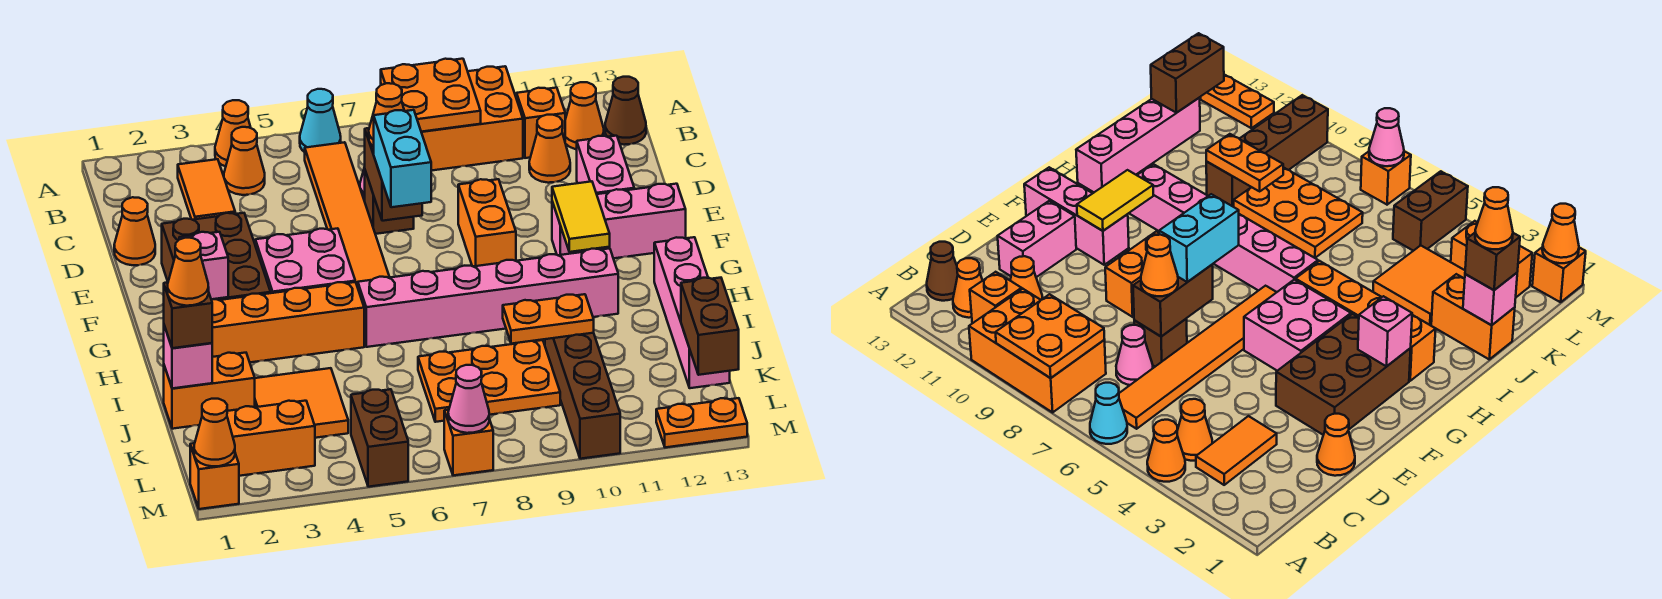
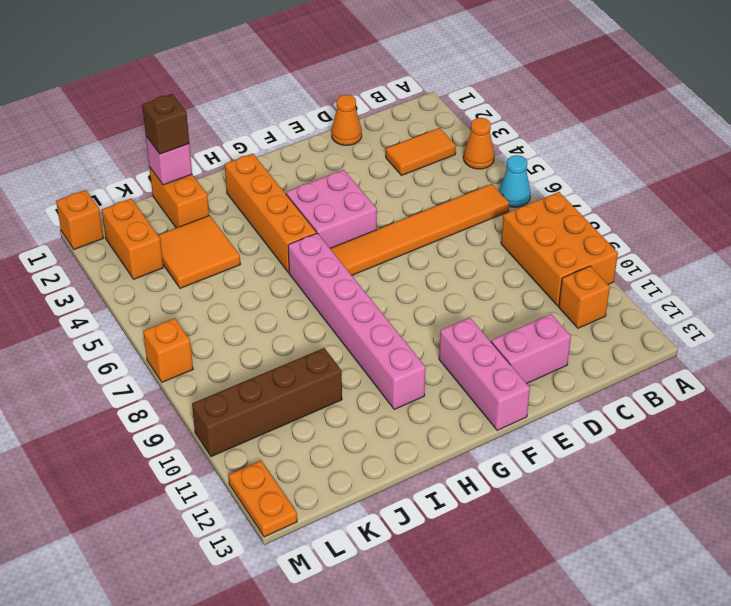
none -> orange 1x1 cone [224,127,265,195]
none -> orange 1x1 cone [565,82,604,149]
none -> brown 1x1 cone [605,77,646,145]
none -> pink 1x1 cone [1116,325,1153,385]

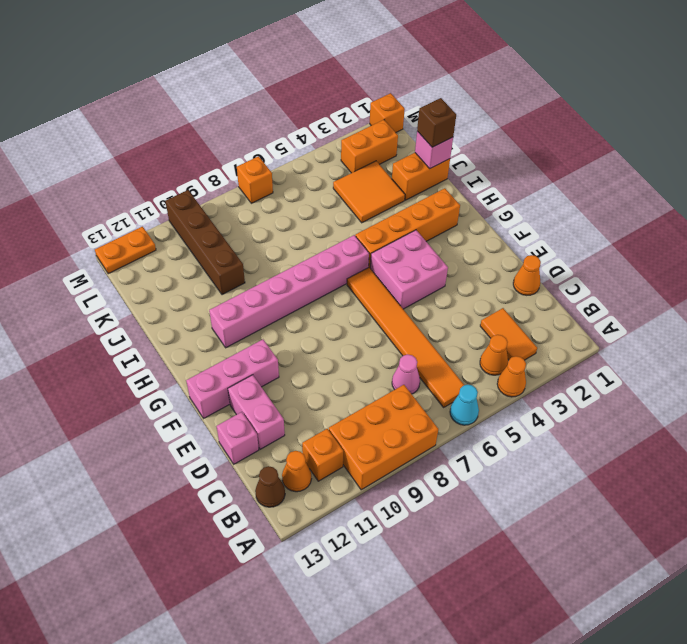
pink 1x1 brick [217,412,259,464] -> pink 1x1 brick moved to [179,232,228,299]
none -> orange 1x1 cone [529,115,570,183]
none -> brown 1x1 brick [365,171,414,234]
none -> brown 2x3 brick [162,213,271,300]
none -> orange 1x2 brick [458,179,516,266]

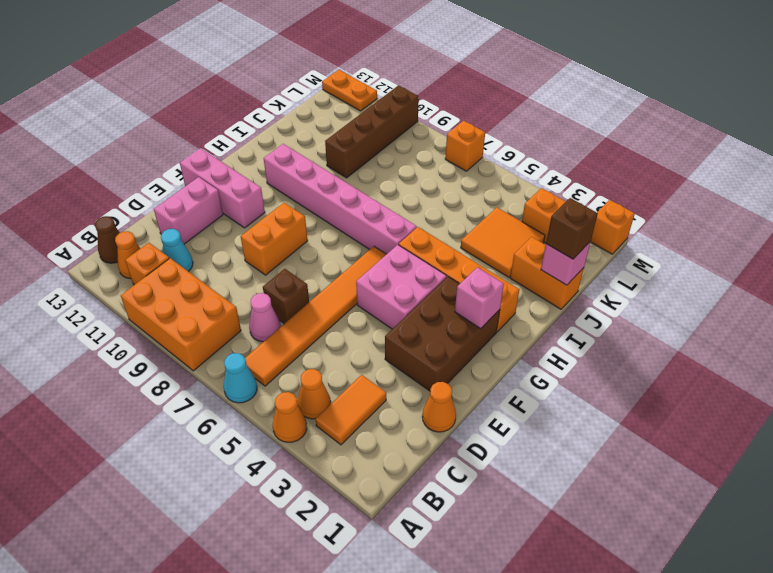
cyan 1x1 cone [161,229,193,272] -> orange 1x1 cone [529,115,570,183]
none -> pink 1x4 brick [654,237,730,388]
none -> orange 2x3 plate [418,340,560,422]
none -> brown 1x2 brick [351,389,408,487]
none -> orange 2x2 plate [381,59,481,132]

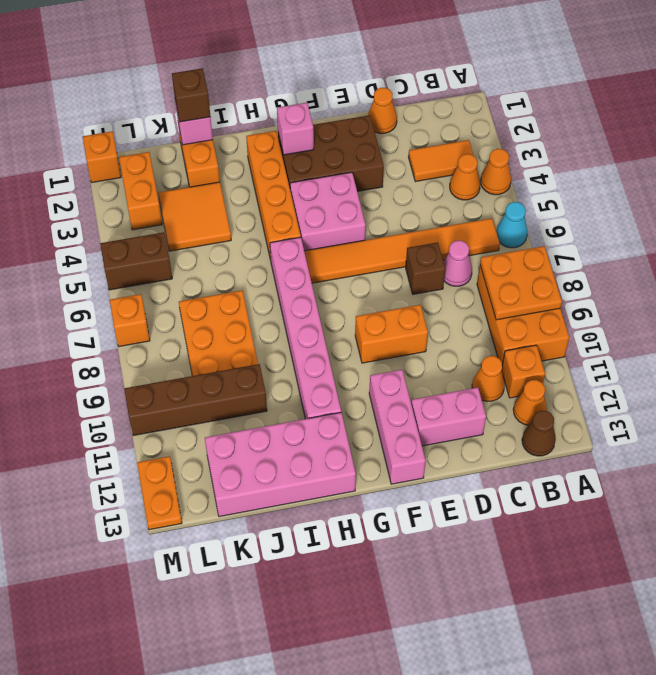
pink 2x4 brick [205,412,356,517] -> pink 1x4 brick [654,237,730,388]
none -> brown 1x2 brick [365,128,422,221]
none -> yellow 1x2 tile [552,181,610,252]
none -> orange 1x2 plate [503,294,594,344]
none -> brown 1x2 brick [681,278,739,375]

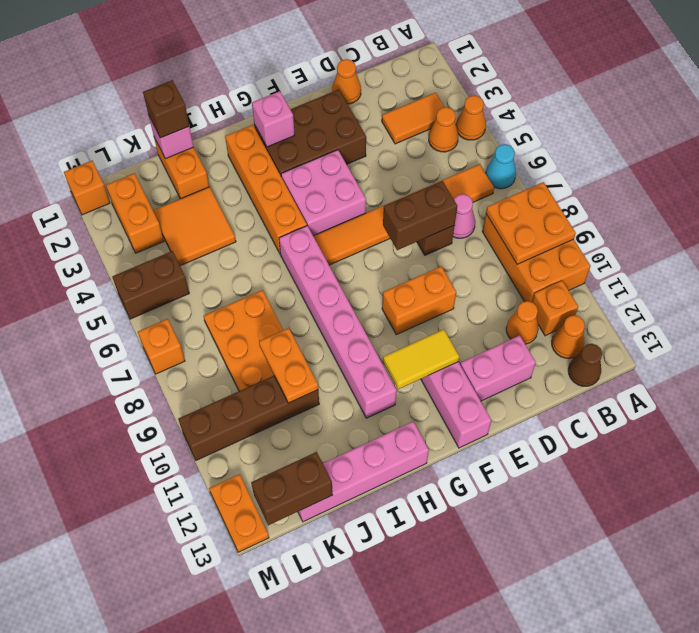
none -> orange 1x1 cone [194,399,235,466]
none -> pink 1x1 cone [448,365,489,433]
none -> orange 1x1 cone [369,83,404,147]
none -> cyan 1x2 brick [374,110,431,207]

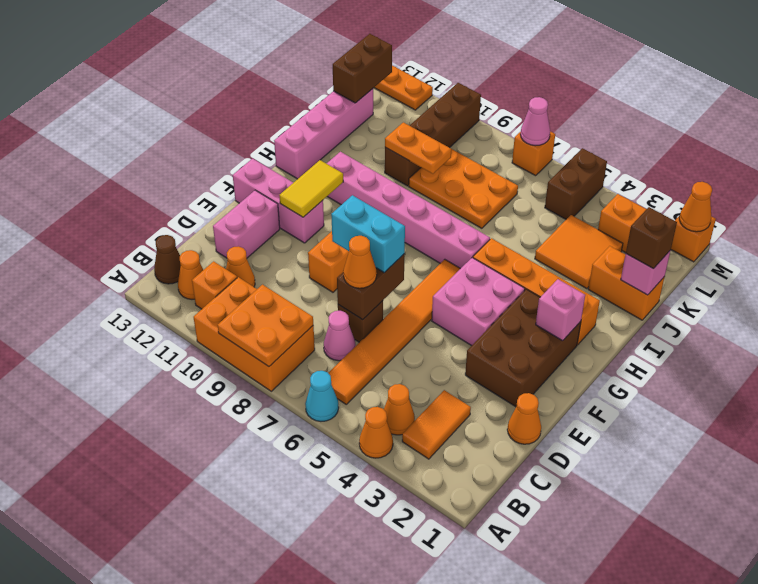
cyan 1x2 brick [331,195,405,273] -> cyan 1x2 brick turned to [374,110,431,207]
none -> orange 1x1 cone [168,238,209,306]

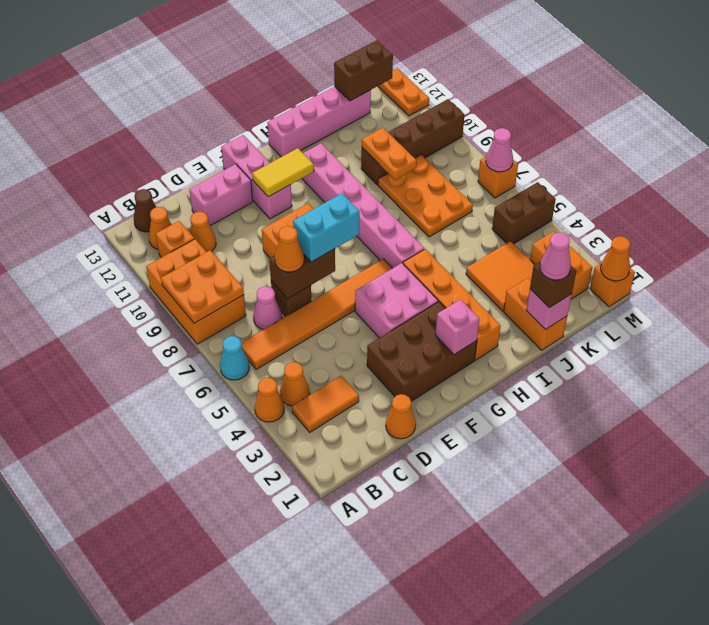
pink 1x1 cone [540,232,571,280] -> orange 1x1 cone [168,238,209,306]

